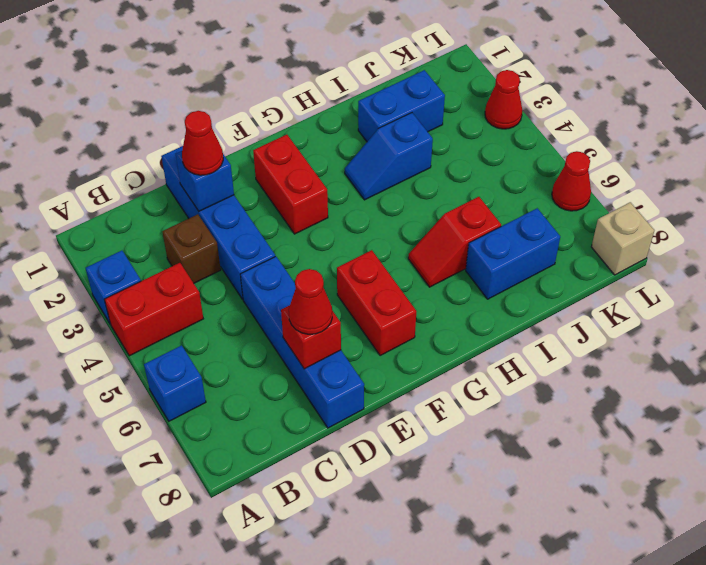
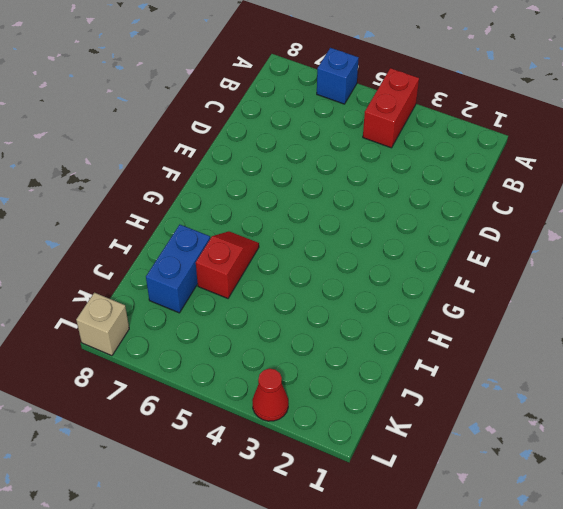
none -> blue 1x1 brick [86,251,141,324]
none -> brown 1x1 brick [162,214,221,283]
none -> blue 1x4 brick [161,146,275,299]

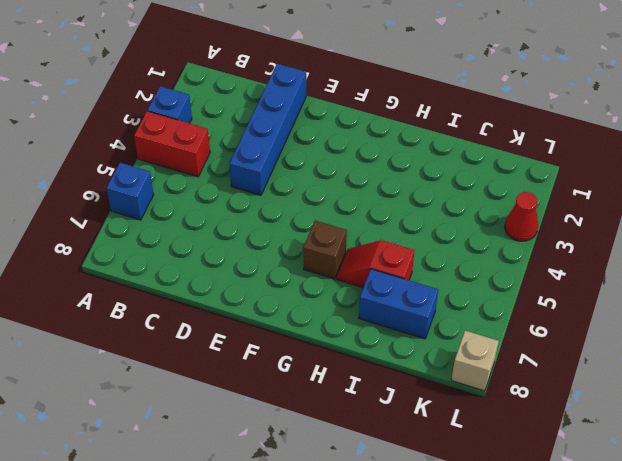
brown 1x1 brick [303,221,347,279] -> brown 1x1 brick moved to [162,214,221,283]
none -> blue 1x4 brick [240,256,364,428]
none -> red 1x2 brick [253,135,328,234]
none -> red 1x2 brick [337,250,416,356]

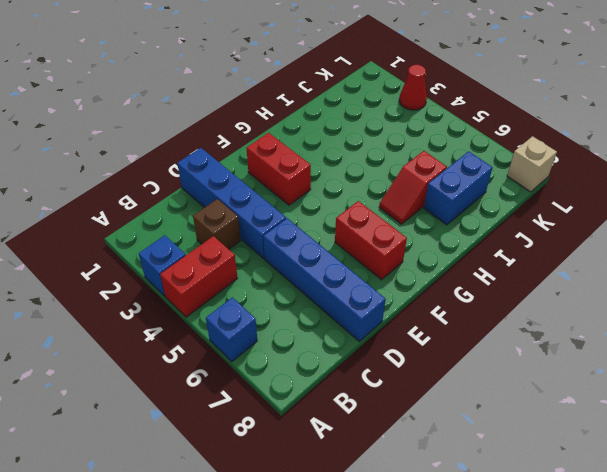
none -> blue 1x2 slope [345,113,433,200]
none -> blue 1x2 brick [358,70,445,141]
none -> red 1x1 cone [552,151,591,211]

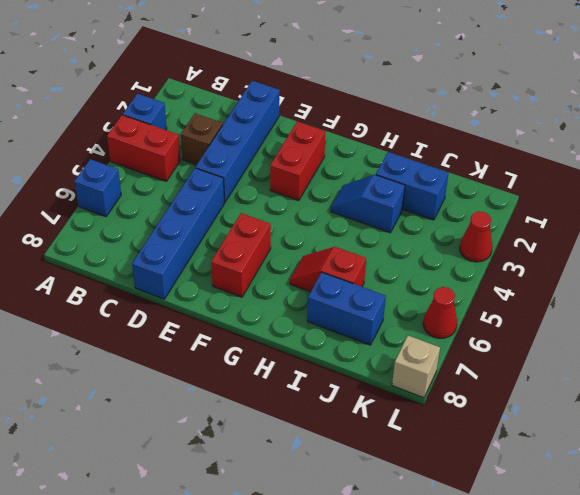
none -> blue 1x1 brick [176,151,234,211]
none -> red 1x1 brick [281,305,341,369]
none -> red 1x1 cone [182,111,223,175]

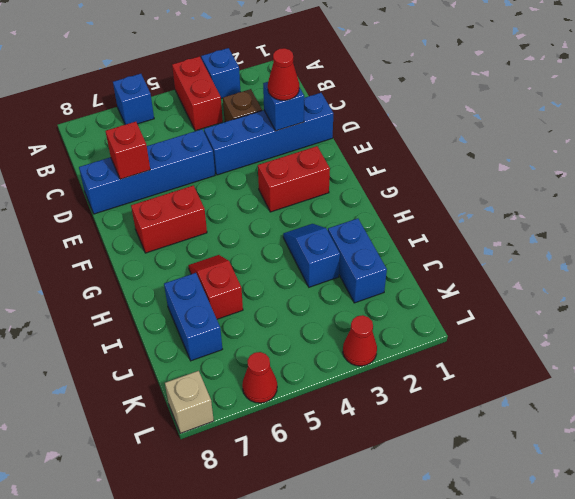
none -> red 1x1 cone [289,269,332,334]

